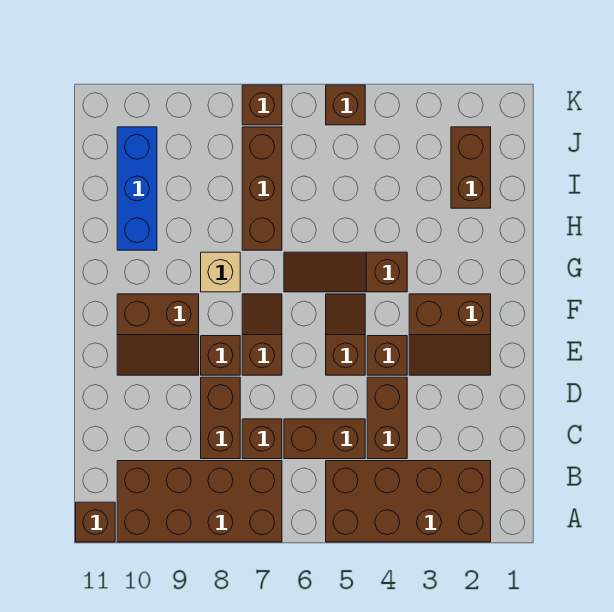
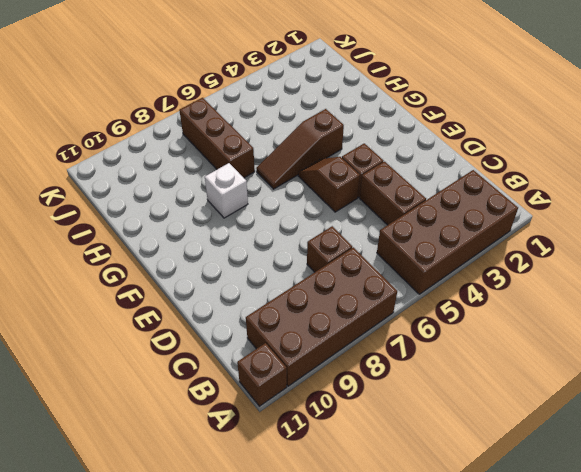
white 1x1 brick [205,163,248,218] -> tan 1x1 brick [201,252,240,292]
none -> brown 1x2 brick [284,419,365,459]
none -> brown 1x2 brick [201,377,240,459]
none -> brown 2x2 slope [409,294,491,375]

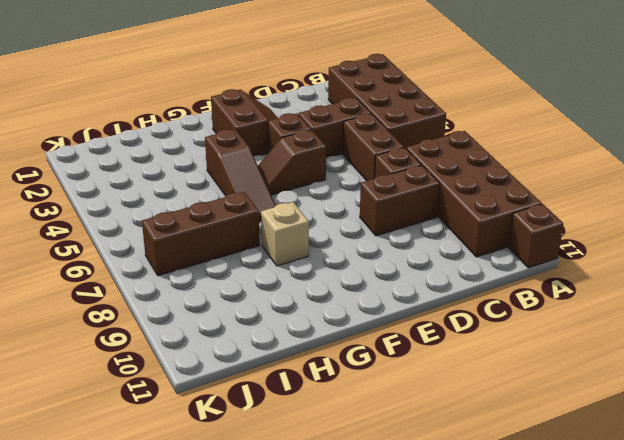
none -> brown 1x2 slope [242,294,282,375]
none -> brown 1x1 brick [201,336,240,375]
none -> brown 2x2 slope [117,294,199,375]

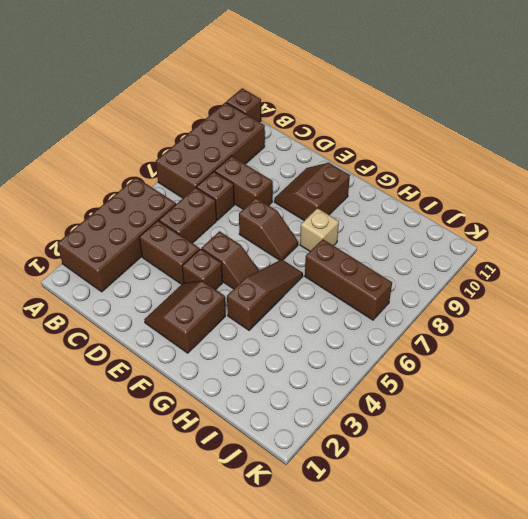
none -> brown 1x1 brick [201,336,240,375]
none -> blue 1x3 brick [117,127,157,250]
none -> brown 1x2 brick [451,127,491,208]

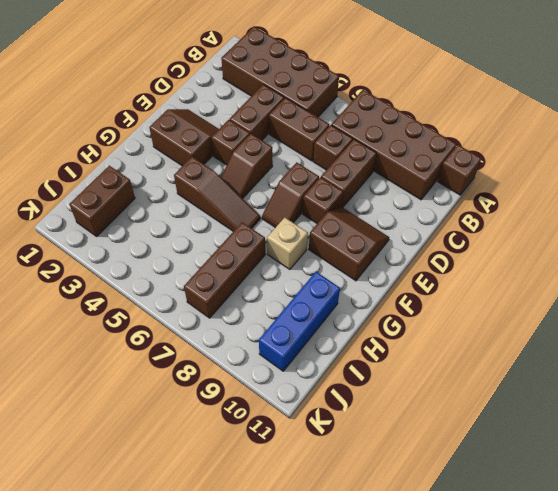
none -> brown 1x1 brick [326,85,365,125]
none -> brown 1x1 brick [242,85,282,125]

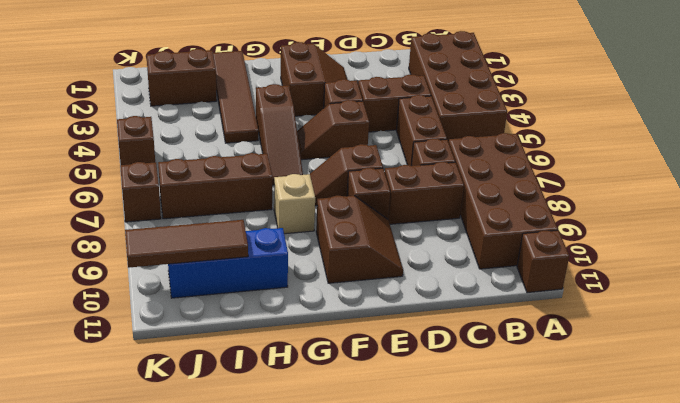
brown 1x4 tile [213,51,258,143] -> none
brown 1x3 tile [125,220,248,268] -> none

